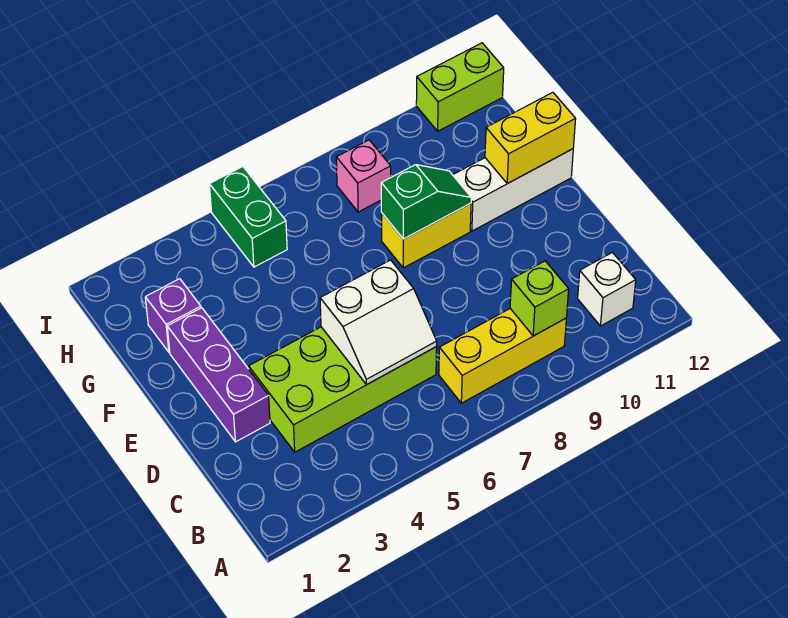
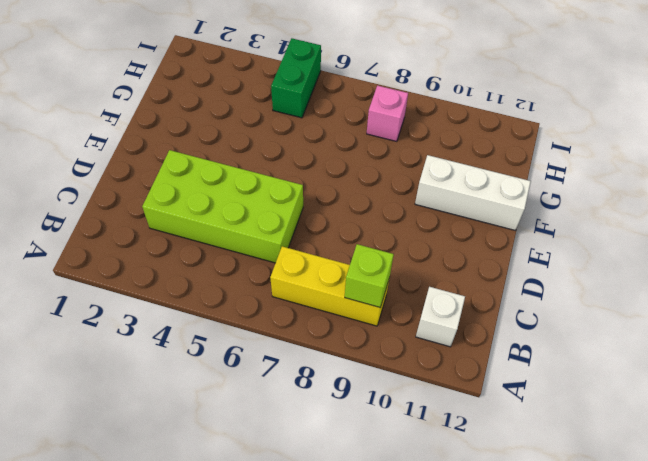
none -> purple 1x3 brick [167,308,270,442]
none -> yellow 1x2 brick [381,203,471,268]
none -> purple 1x1 brick [145,279,201,352]

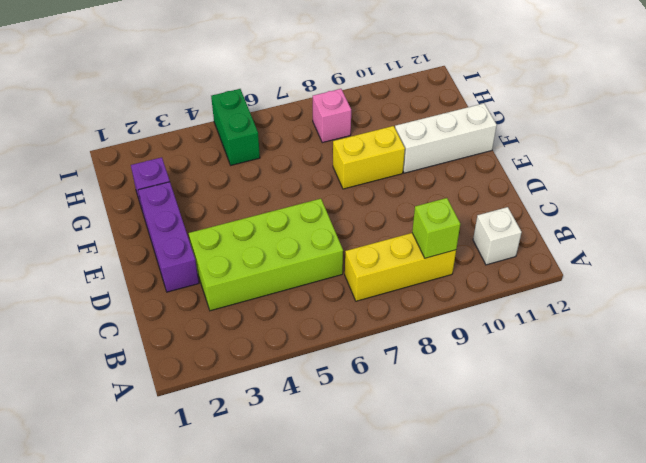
none -> lime 1x2 brick [416,43,504,131]
none -> white 2x2 slope [320,260,437,385]
none -> green 1x2 slope [381,165,471,239]

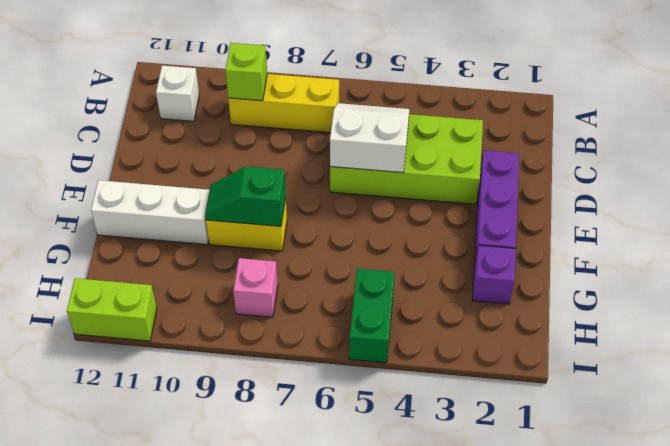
none -> yellow 1x2 brick [485,92,576,184]

